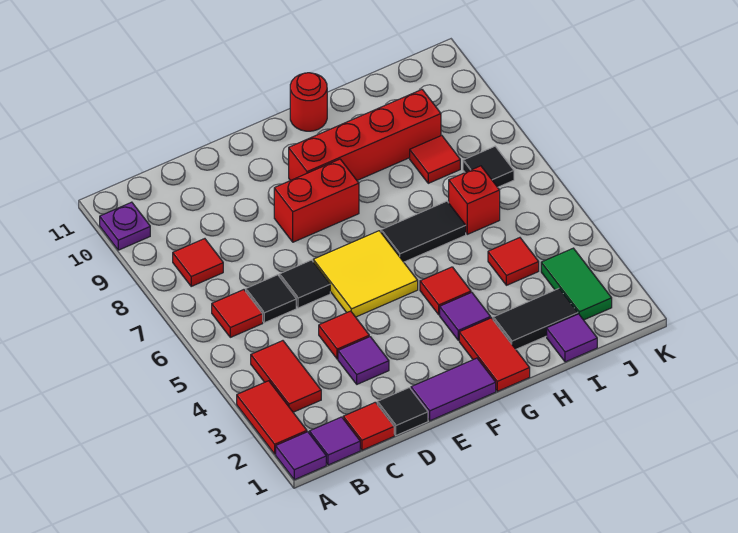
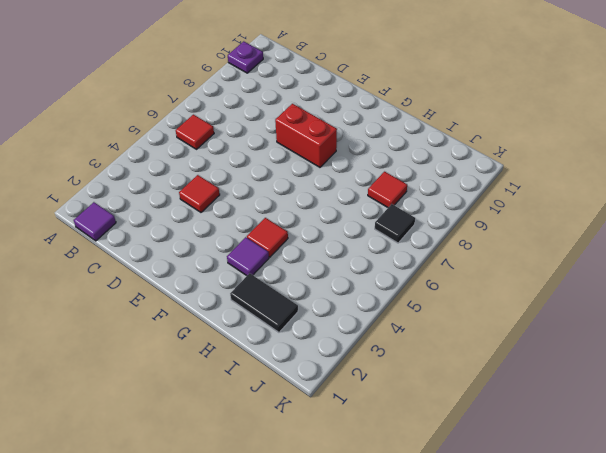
none -> purple 1x1 tile [276,432,326,480]
none -> red 1x2 tile [237,381,307,454]
none -> red 1x2 tile [251,341,321,412]

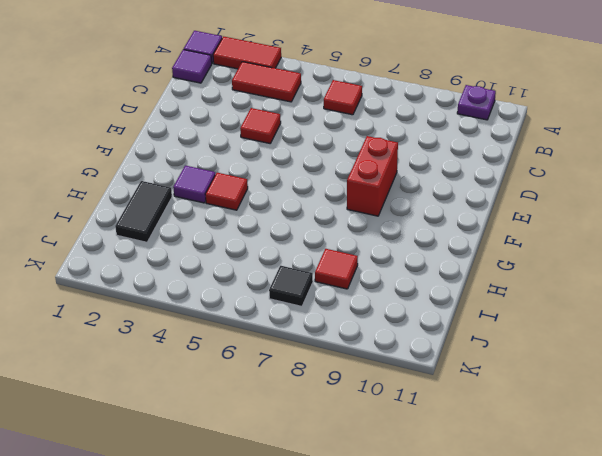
none -> red 1x1 tile [173,239,223,286]
none -> red 1x1 tile [343,402,394,450]
none -> black 1x1 tile [246,275,296,323]

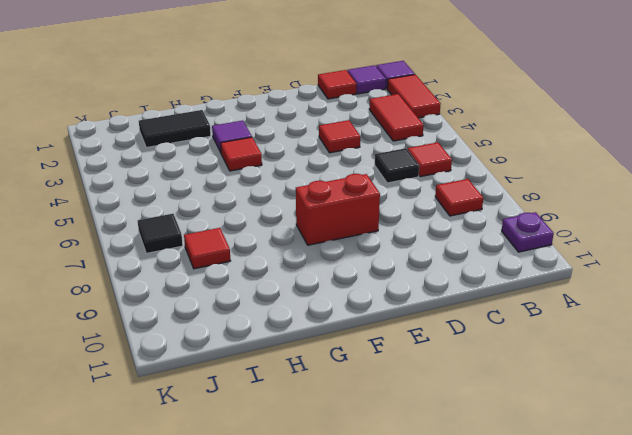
none -> black 1x1 tile [377,388,428,435]
none -> purple 1x1 tile [338,337,389,384]
none -> black 1x1 tile [279,260,330,308]

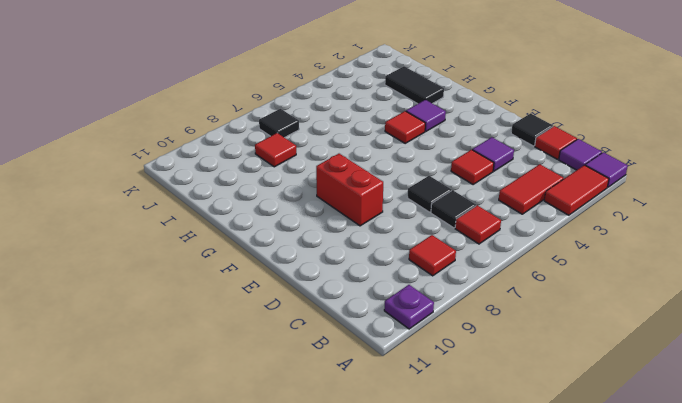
none -> purple 1x2 tile [411,358,496,421]
none -> yellow 2x2 tile [313,231,418,317]
none -> red 1x4 brick [289,90,441,181]

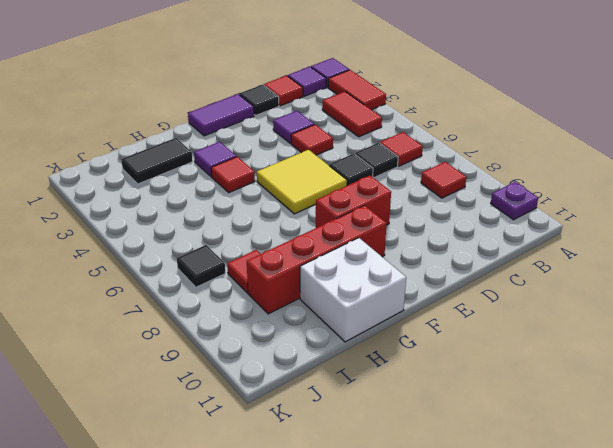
white 2x2 brick [300,238,406,342] -> red 1x1 round brick [290,73,327,131]
none -> red 1x2 tile [459,318,530,391]
none -> black 1x2 tile [381,201,466,262]
none -> purple 1x1 tile [547,314,597,362]

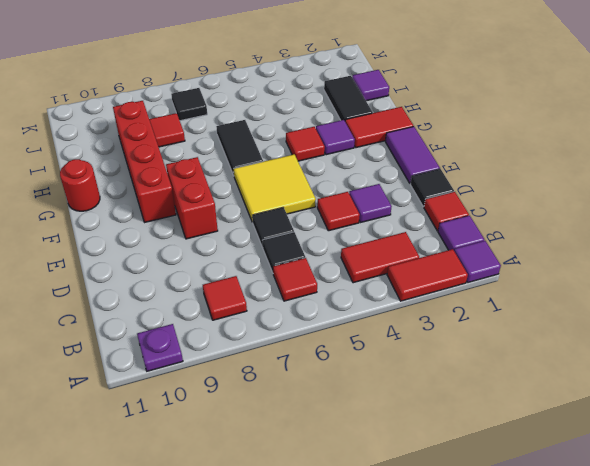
none -> red 1x1 tile [488,238,539,285]
none -> red 1x1 brick [449,166,500,234]
none -> green 1x2 tile [541,248,612,320]

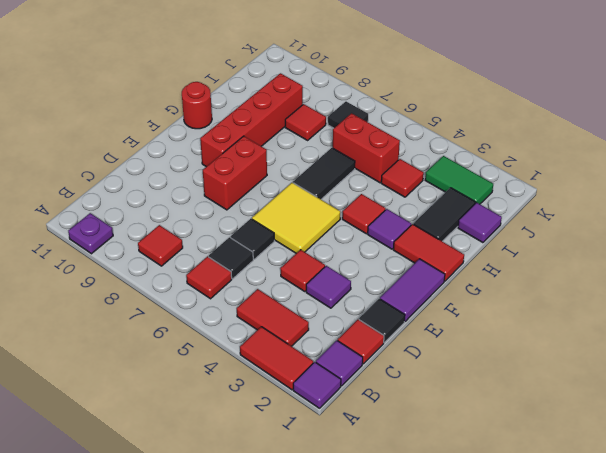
red 1x2 brick [333,113,400,183] -> red 1x1 brick [449,166,500,234]

